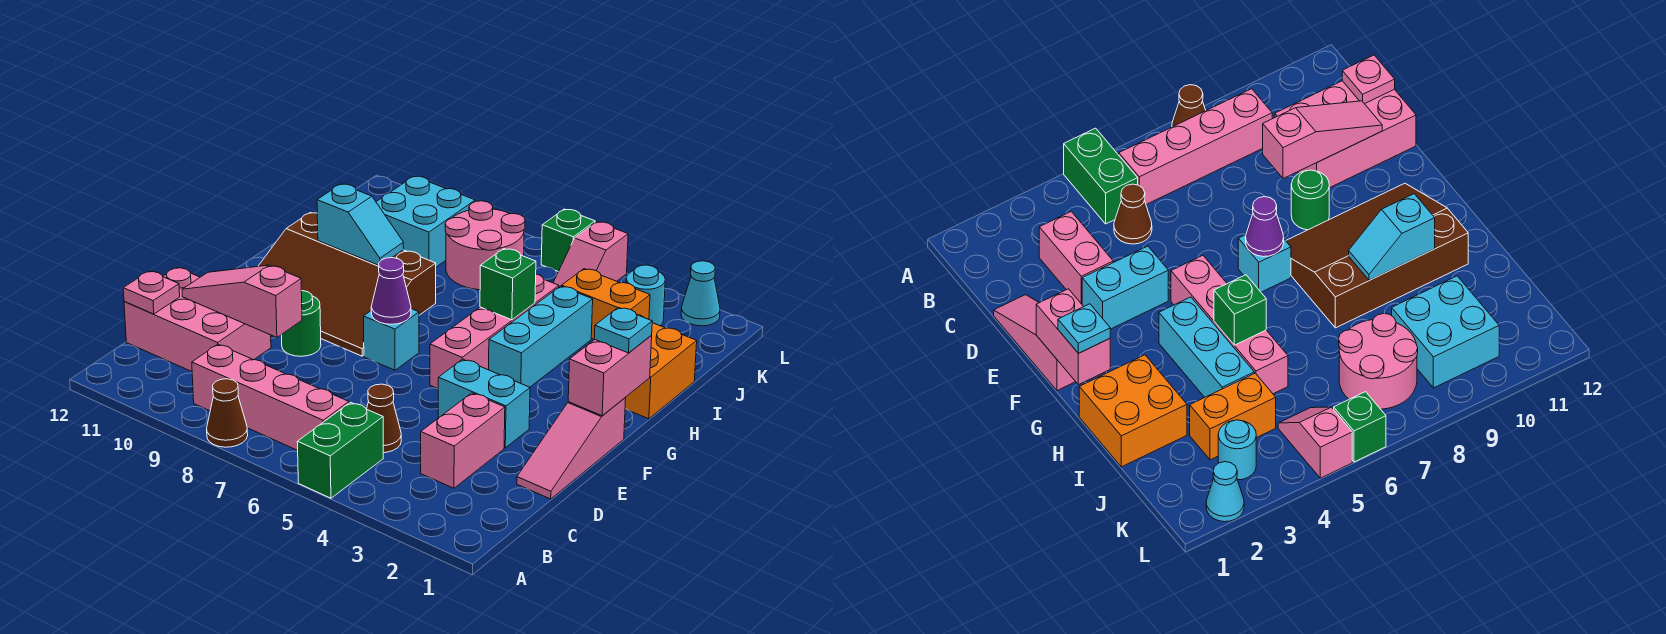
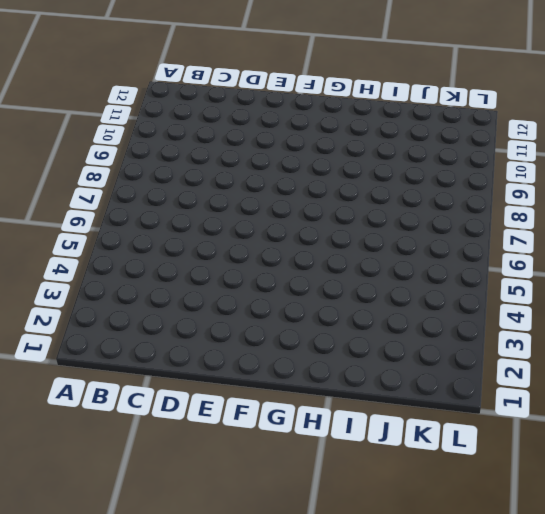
none -> green 1x2 brick [297,402,383,498]
none -> brown 1x1 cone [207,379,248,447]
none -> pink 1x4 brick [192,344,349,451]

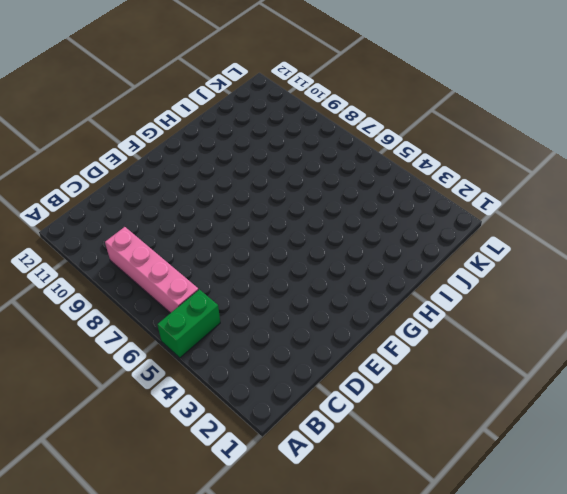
none -> brown 1x1 cone [207,379,248,447]
none -> pink 1x2 brick [421,393,505,488]
none -> brown 1x1 cone [367,384,401,453]

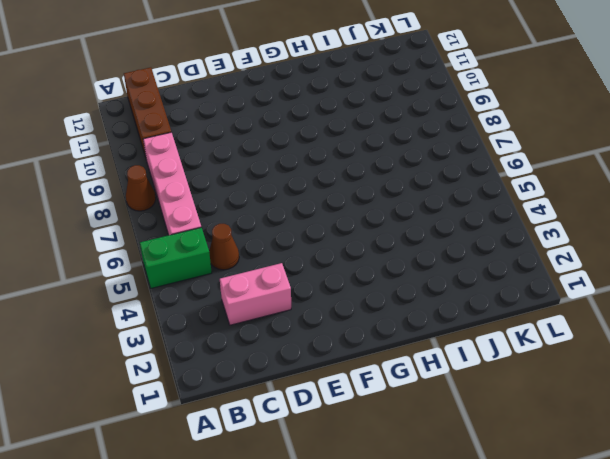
brown 1x3 brick [124,67,171,157] -> none
none -> pink 2x3 brick [124,267,271,372]
none -> pink 1x3 slope [517,398,626,499]
none -> cyan 1x2 brick [438,359,530,448]

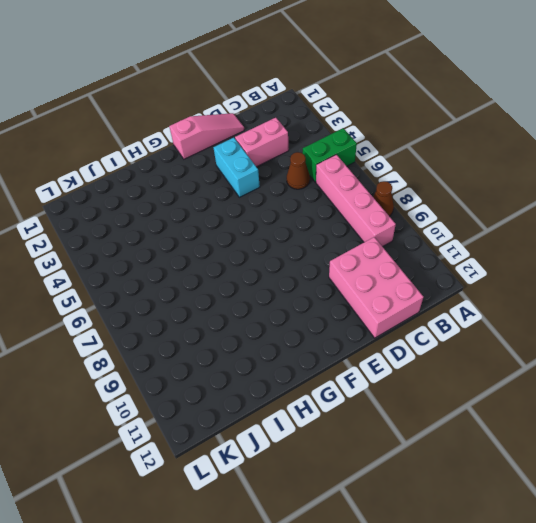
none -> green 1x1 round brick [282,291,321,356]
none -> pink 1x4 brick [430,274,559,389]
none -> cyan 1x1 brick [364,309,419,370]

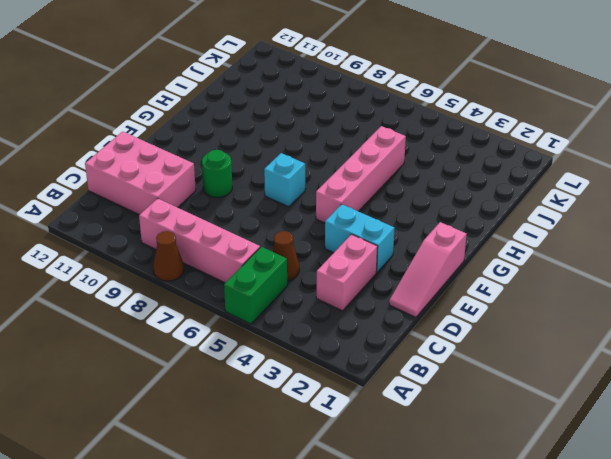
none -> brown 3x4 slope [259,213,436,356]
none -> cyan 1x3 brick [489,286,593,387]
none -> orange 2x2 brick [625,315,697,419]

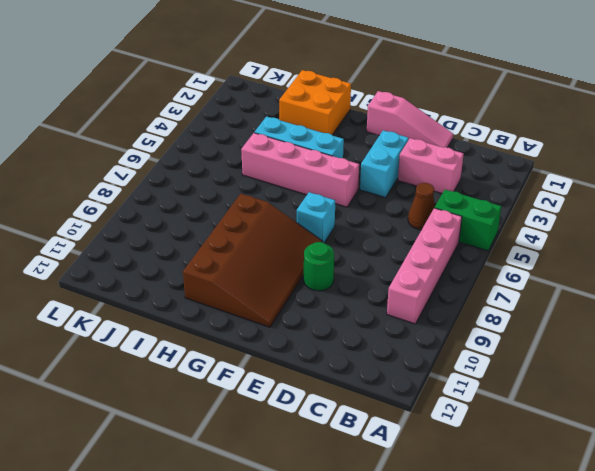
none -> brown 1x1 cone [207,379,248,447]
none -> pink 2x3 brick [124,267,271,372]
none -> orange 1x2 brick [562,269,650,340]

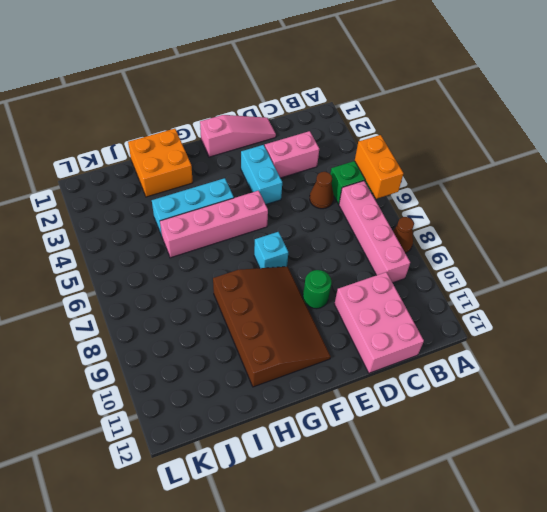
orange 1x2 brick [355,135,403,199] -> orange 1x2 brick moved to [562,269,650,340]
none -> pink 2x2 round brick [445,201,525,290]
none -> cyan 2x2 brick [376,176,475,267]
none -> cyan 1x1 round brick [626,265,665,326]

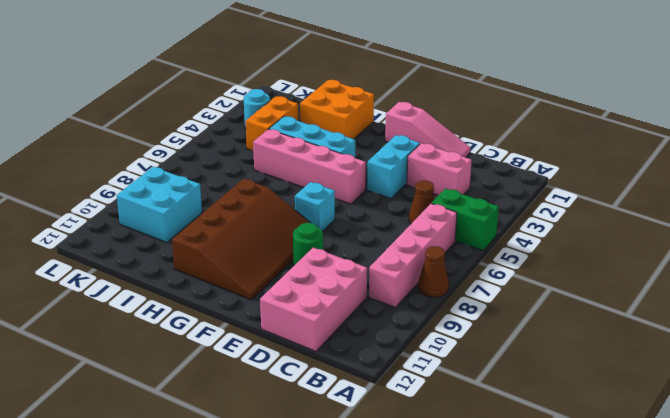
none -> pink 2x2 round brick [445,201,525,290]
none -> pink 1x2 slope [553,222,628,287]
none -> cyan 1x1 cone [681,261,720,326]

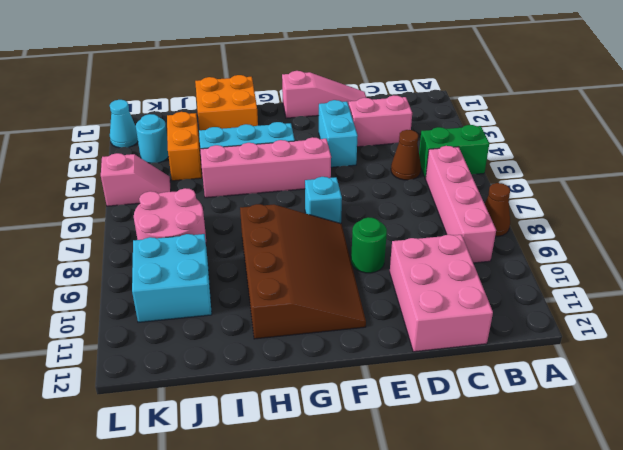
none -> green 1x1 brick [541,209,595,272]
none -> pink 1x1 plate [123,271,180,314]
none -> pink 1x3 slope [182,265,302,337]

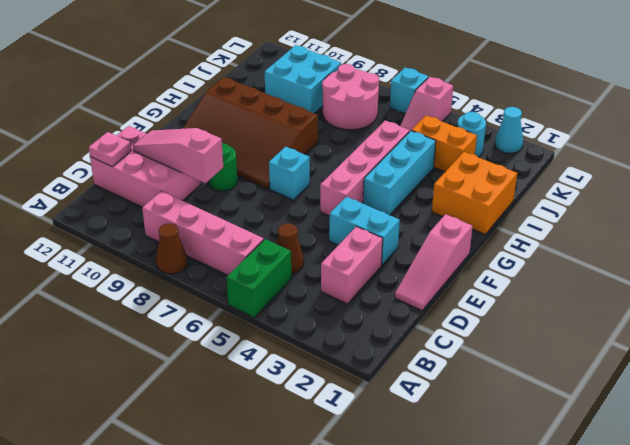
cyan 1x1 brick [390,67,428,114] -> green 1x1 brick [541,209,595,272]
none -> pink 1x2 brick [568,336,652,416]
none -> purple 1x1 cone [371,258,411,324]
none -> green 1x1 brick [480,249,536,320]

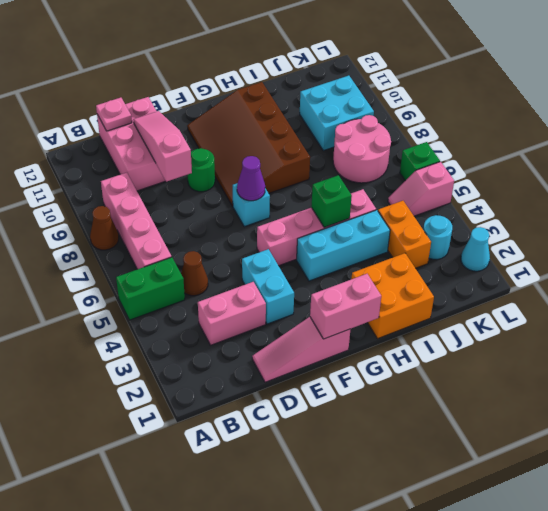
none -> cyan 1x2 slope [317,184,404,265]
none -> cyan 1x1 plate [594,307,652,353]

